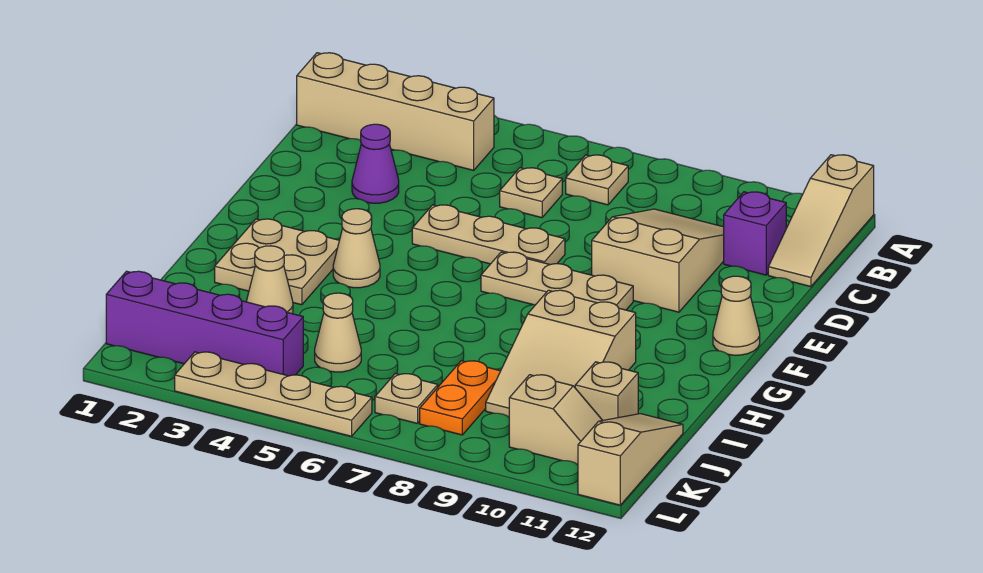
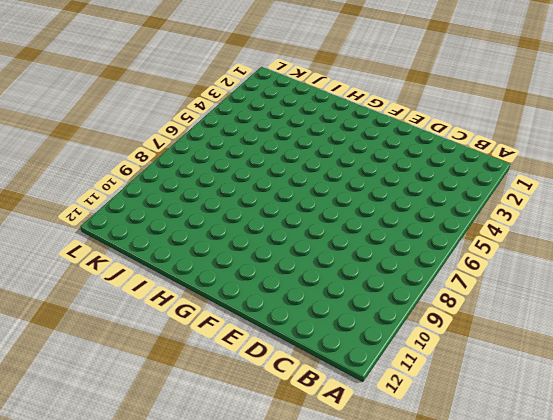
none -> tan 1x3 slope [768,155,874,287]
none -> tan 1x4 brick [297,53,494,170]
none -> tan 1x1 plate [566,155,628,205]

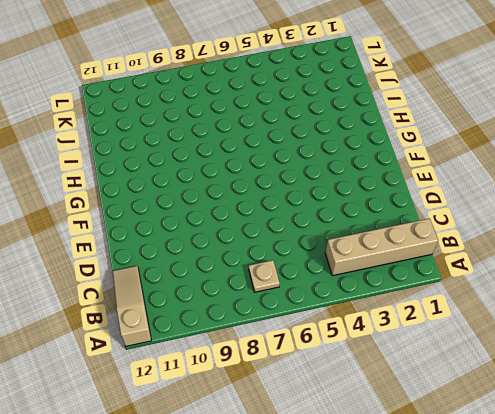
none -> tan 1x1 plate [500,168,562,218]
none -> tan 2x3 slope [592,209,724,312]
none -> purple 1x1 brick [724,192,786,275]

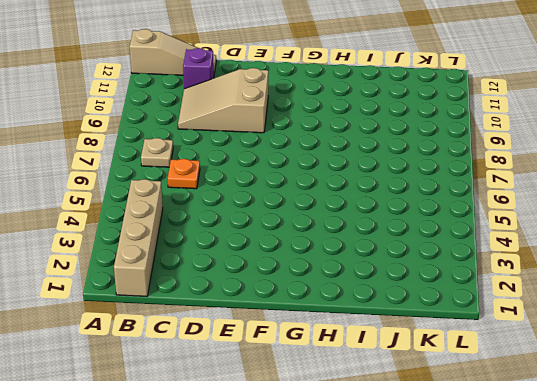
orange 1x1 plate [168,159,200,189] -> tan 1x1 plate [500,168,562,218]
none -> purple 1x1 cone [352,124,399,203]
none -> tan 1x3 plate [412,205,565,265]
none -> tan 1x3 plate [481,252,633,310]

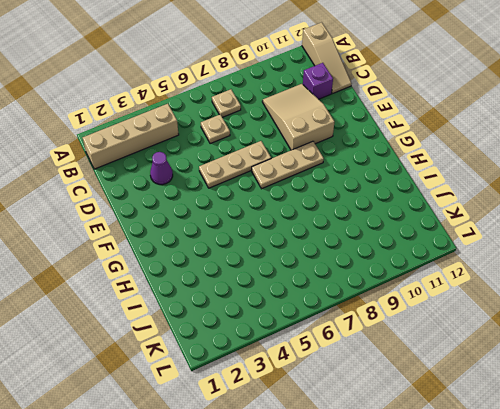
none -> tan 1x1 cone [713,276,760,355]
none -> tan 2x2 plate [215,219,339,305]
none -> tan 1x1 cone [333,209,380,288]

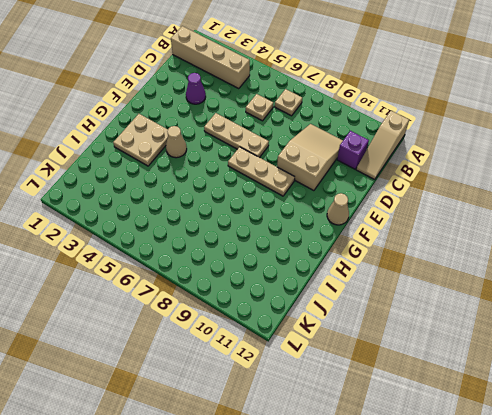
none -> tan 2x3 slope [486,290,636,417]
none -> tan 1x1 cone [246,246,293,314]
none -> tan 1x1 cone [315,293,361,372]

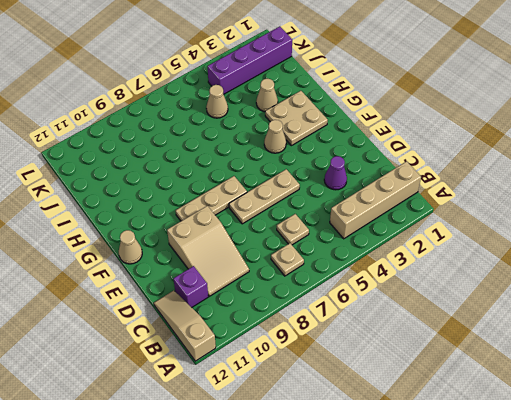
none -> tan 2x3 slope [486,290,636,417]
none -> orange 1x2 plate [420,361,500,435]
none -> tan 1x1 brick [575,362,638,420]

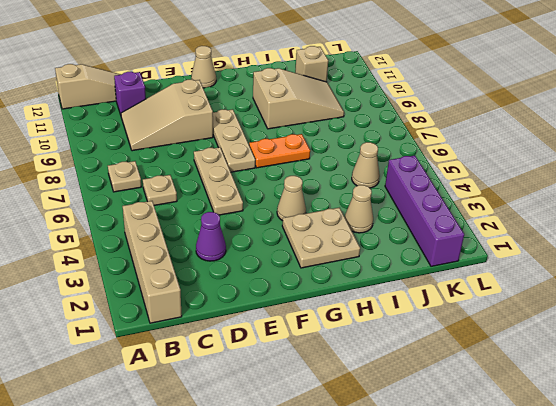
orange 1x2 plate [249,134,310,168] -> orange 1x2 plate moved to [420,361,500,435]
none -> tan 1x3 slope [578,414,683,505]
none -> tan 1x1 plate [375,374,438,424]
none -> tan 1x2 slope [509,375,602,465]

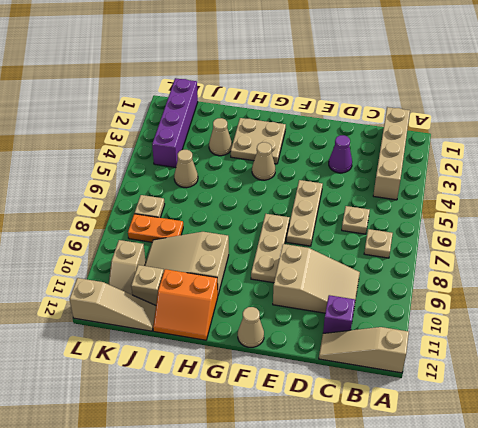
orange 2x2 slope [153,269,218,340] -> none
none -> tan 1x4 plate [175,352,372,436]

